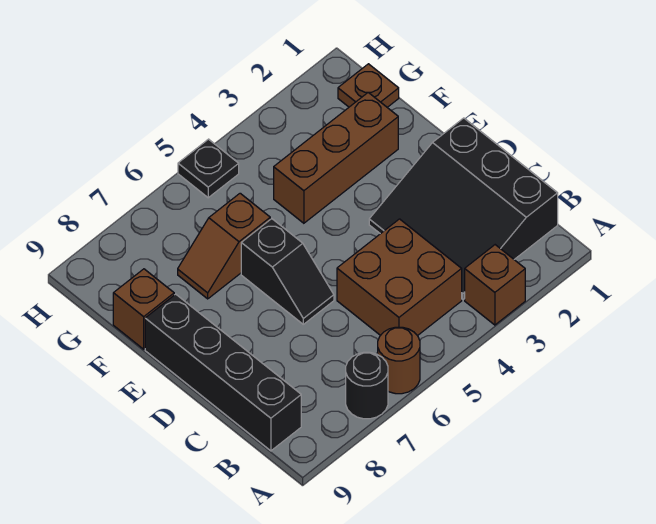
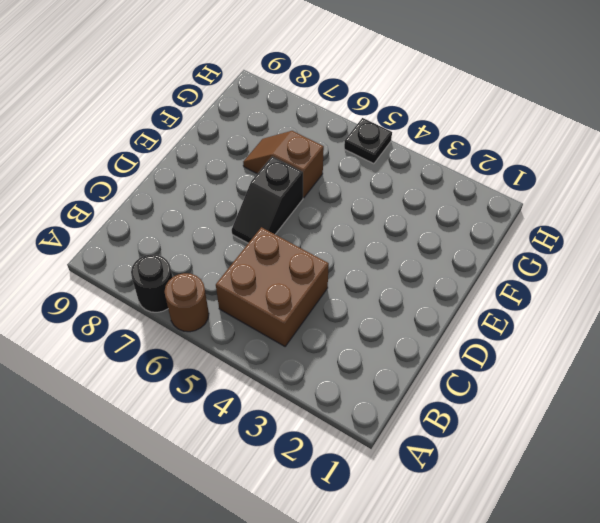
none -> brown 1x1 brick [465,245,525,325]
none -> black 3x3 slope [369,118,558,300]
none -> black 1x4 brick [145,294,301,451]

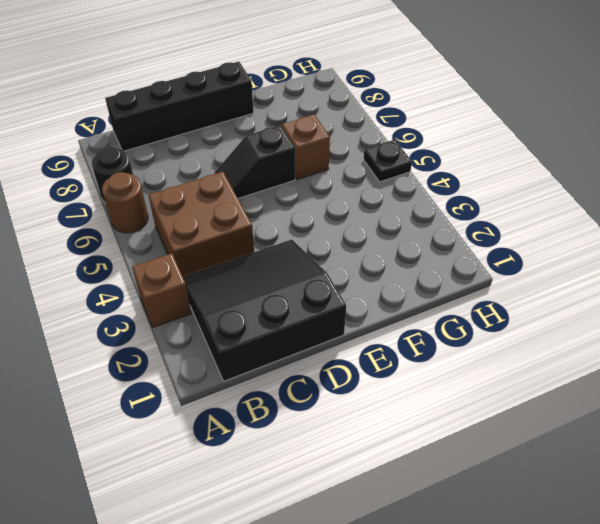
none -> brown 1x3 brick [274,93,398,223]
none -> brown 1x1 brick [113,269,174,349]
none -> brown 1x1 plate [338,64,399,107]

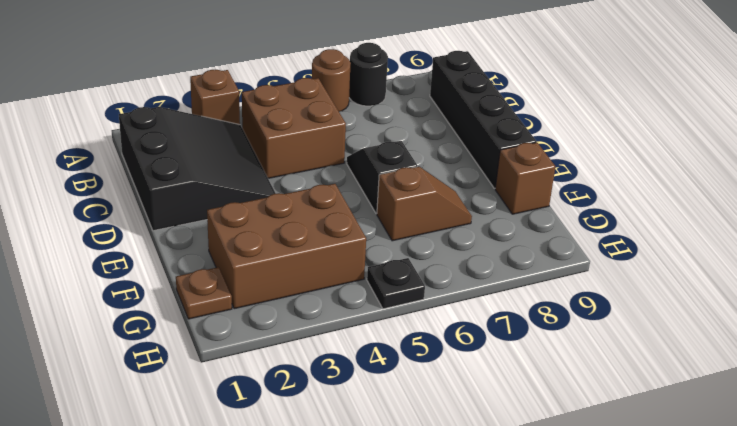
brown 2x3 brick [207,184,366,309] -> brown 1x3 brick [274,93,398,223]

